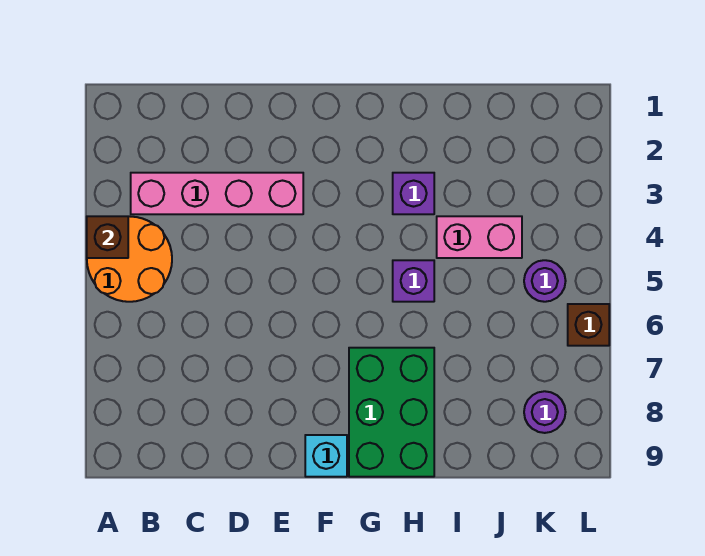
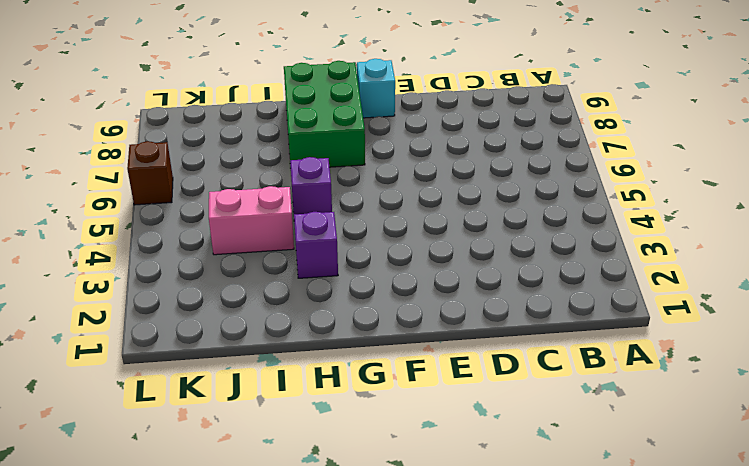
none -> orange 2x2 round brick [87,216,172,302]
none -> pink 1x4 brick [131,173,303,214]

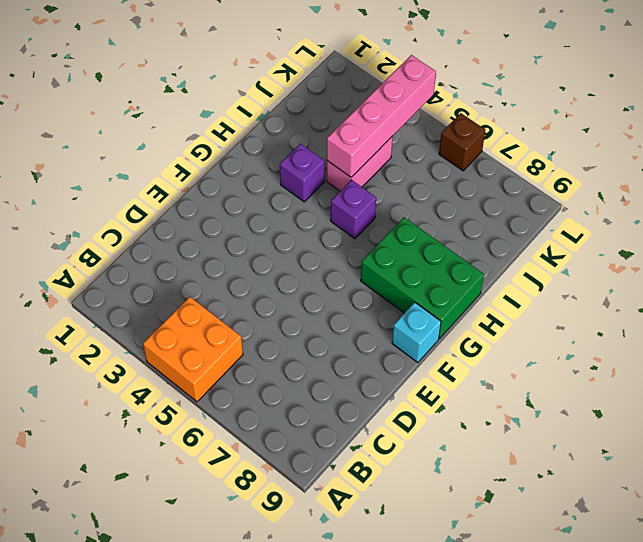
orange 2x2 brick [143,297,243,402] -> orange 2x2 round brick [87,216,172,302]
pink 1x4 brick [327,55,436,177] -> pink 1x4 brick moved to [131,173,303,214]
none -> purple 1x1 round brick [524,260,566,302]
none -> purple 1x1 round brick [524,391,566,433]

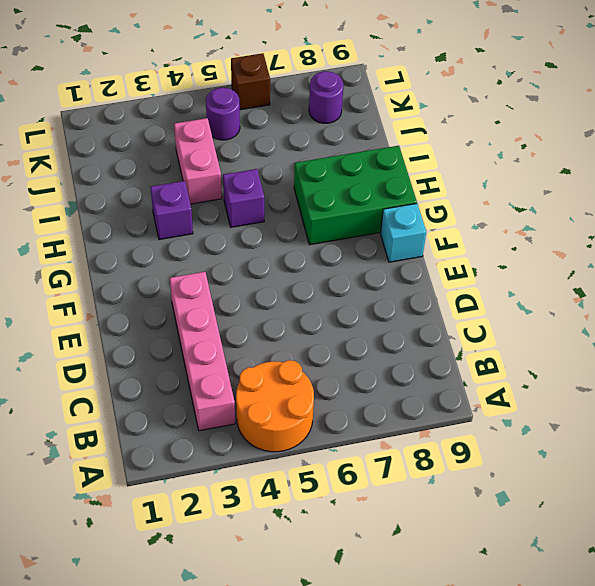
none -> brown 1x1 brick [87,216,128,258]

